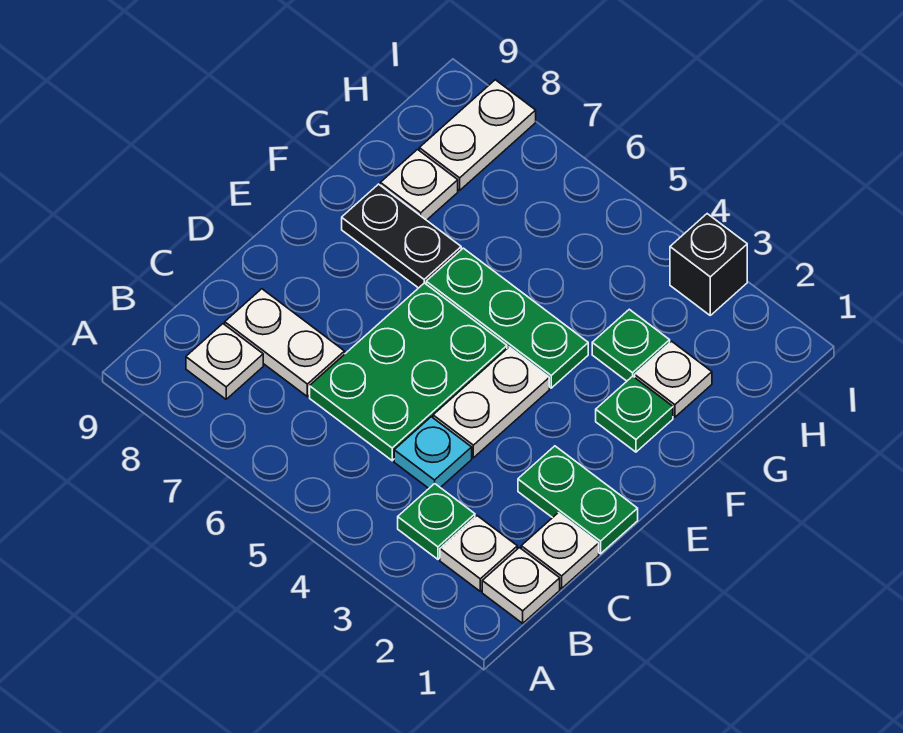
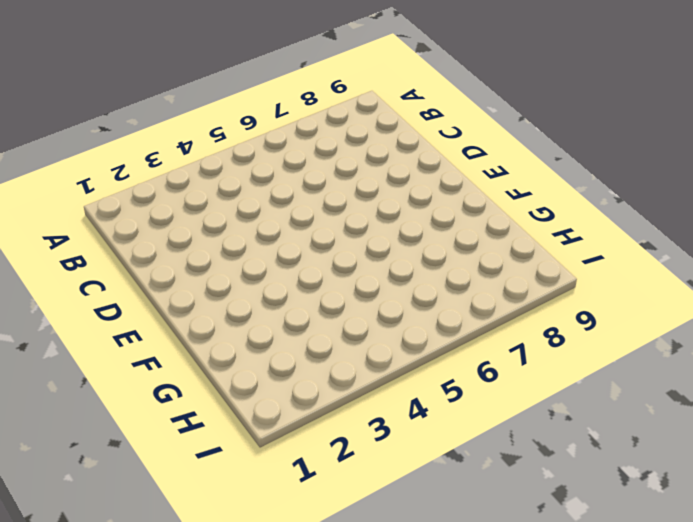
none -> white 1x1 plate [482,548,560,623]
none -> white 1x1 plate [440,516,517,591]
none -> green 1x1 plate [398,484,475,559]

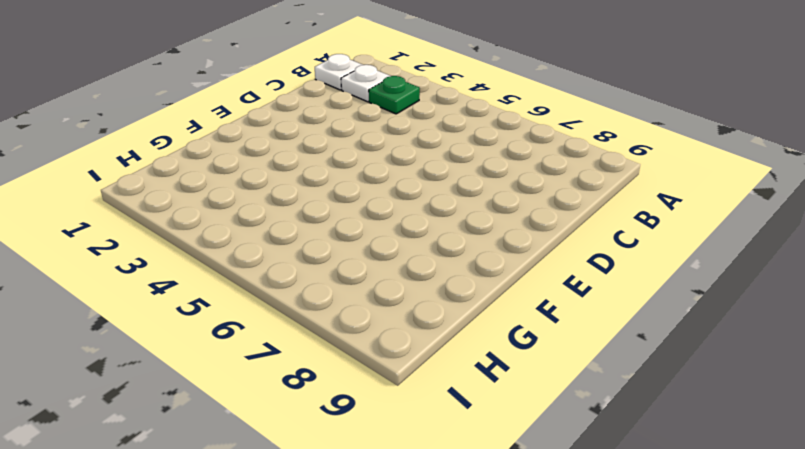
none -> white 1x1 plate [186,324,263,399]
none -> white 1x1 plate [521,513,599,589]
none -> cyan 1x1 plate [394,417,472,488]

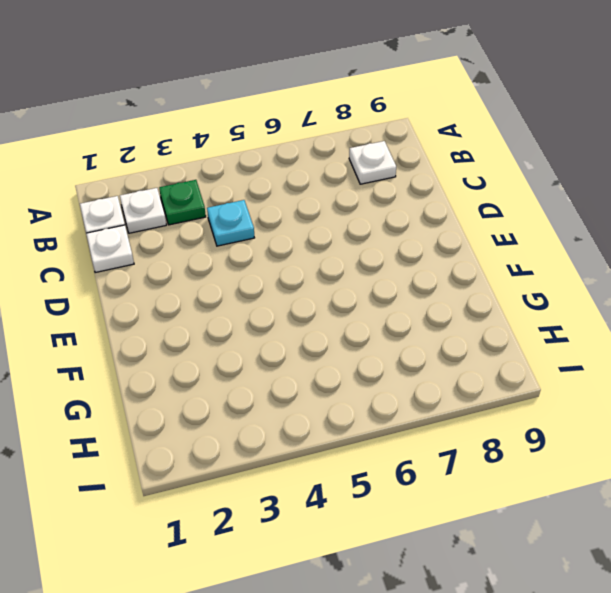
none -> green 2x3 plate [310,283,507,461]
none -> white 1x2 plate [225,289,345,397]
none -> green 1x2 plate [518,446,638,554]

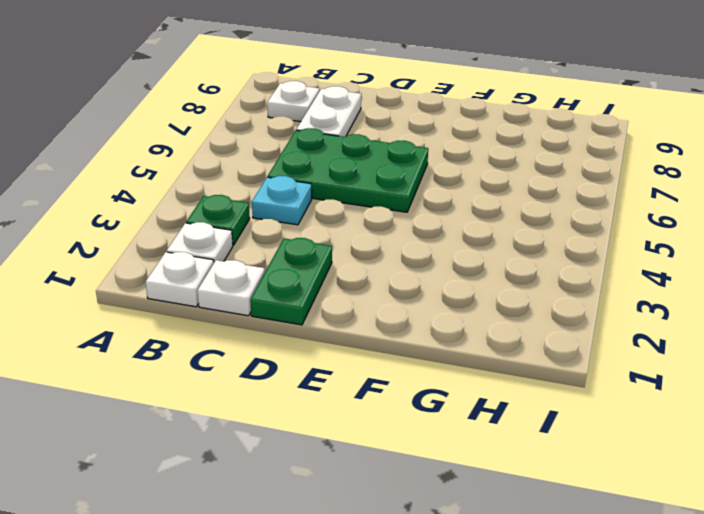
none -> white 1x2 plate [433,347,549,458]
none -> green 1x1 plate [596,376,673,452]
none -> green 1x3 plate [426,248,588,388]

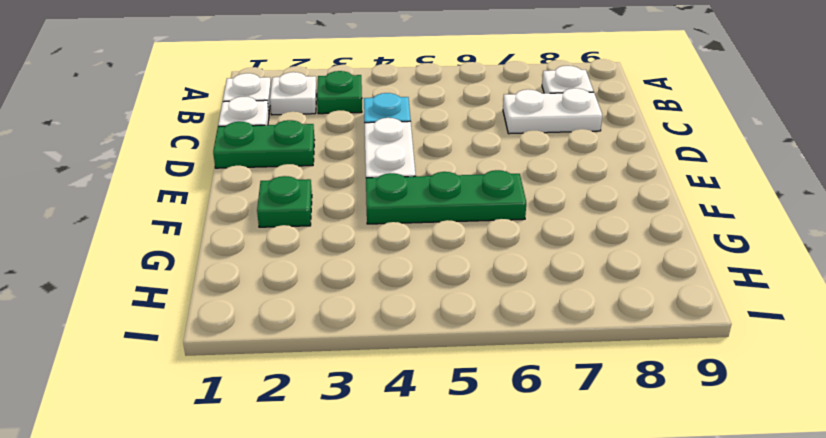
none -> green 2x3 plate [310,283,507,461]
none -> black 1x2 plate [342,184,461,288]
none -> white 1x1 plate [635,341,712,417]

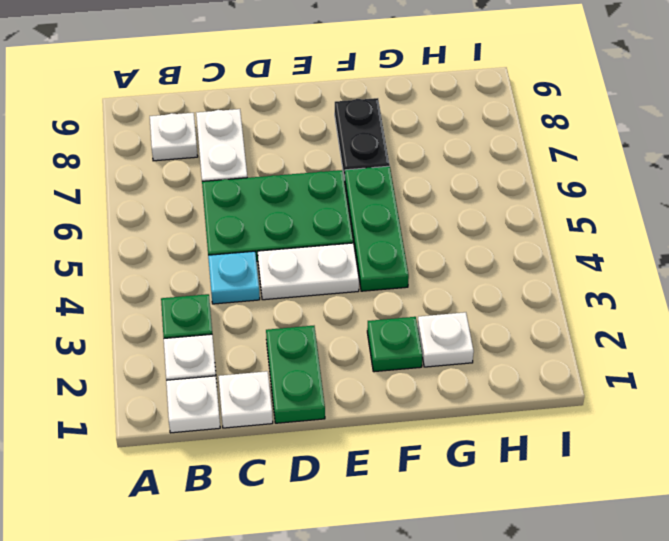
none -> green 1x1 plate [592,309,670,381]
none -> white 1x1 plate [380,150,458,220]
none -> white 1x2 plate [419,80,536,190]

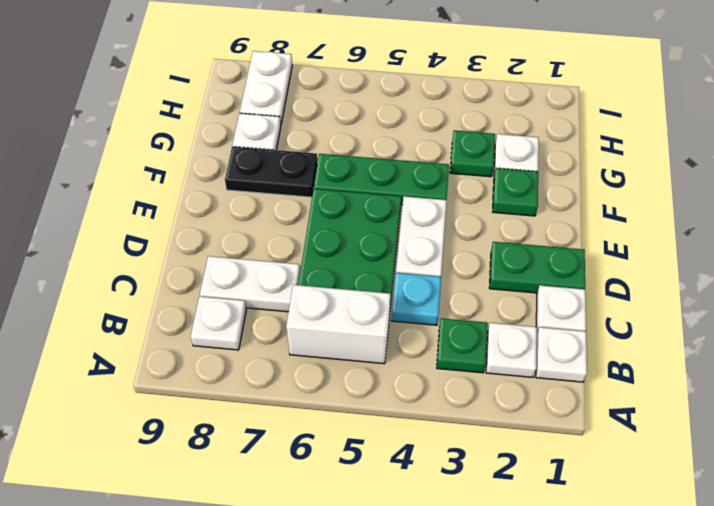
white 1x2 brick [286,285,390,364] -> none
none -> black 1x1 brick [670,214,747,315]

